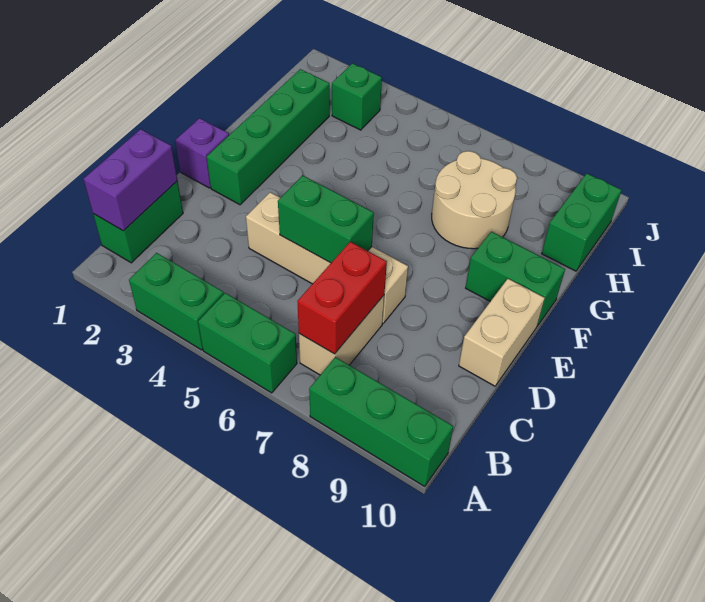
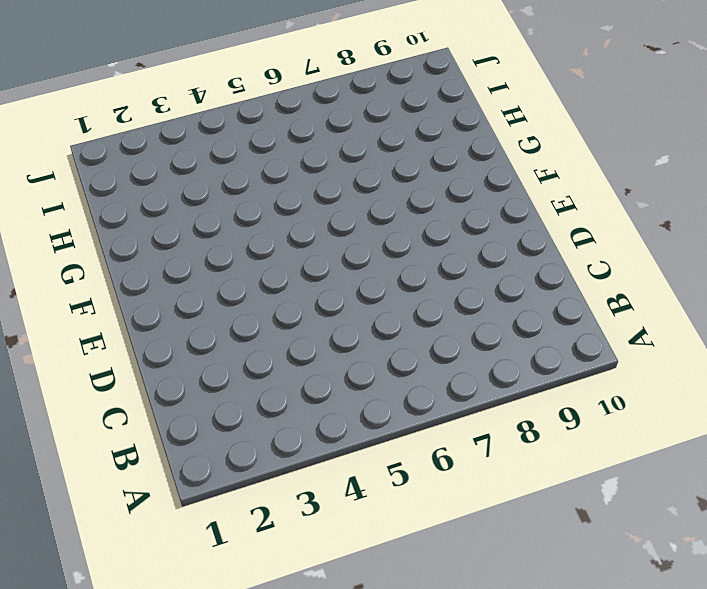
none -> green 1x2 brick [129,253,224,350]
none -> green 1x2 brick [198,293,297,393]
none -> green 1x3 brick [309,357,453,486]

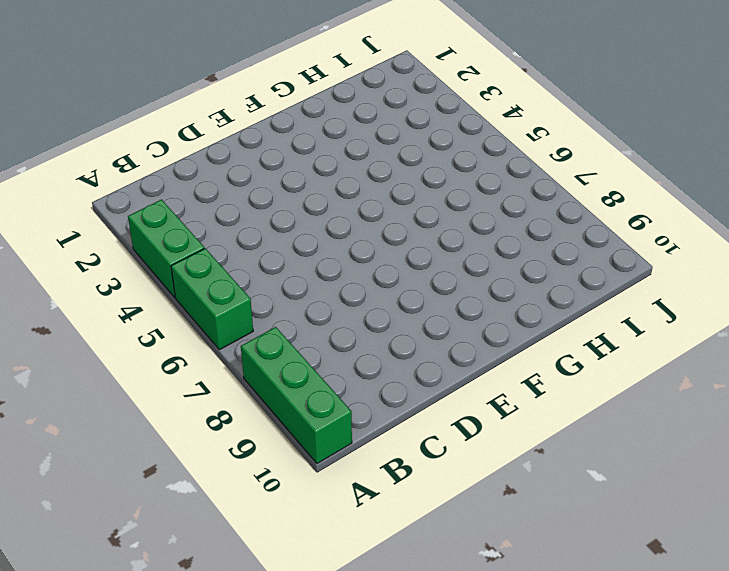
none -> green 1x2 brick [93,181,183,263]
none -> tan 1x2 brick [299,296,384,375]
none -> tan 1x4 brick [246,192,408,323]

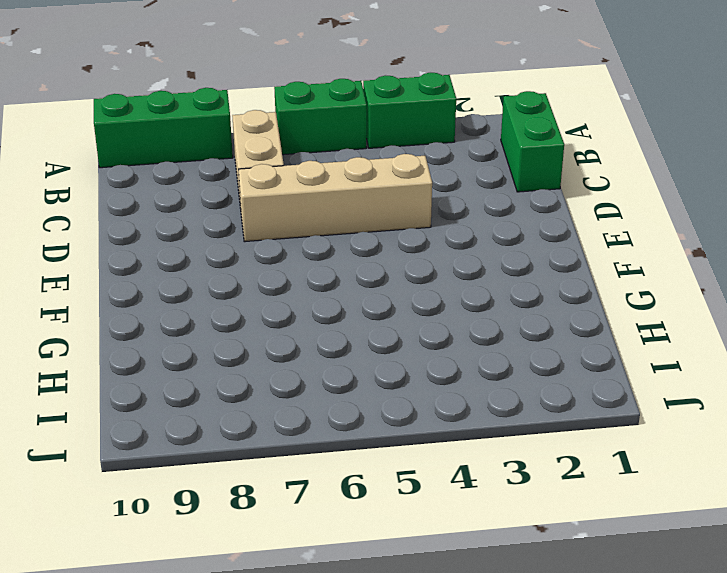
none -> tan 1x2 brick [459,279,545,386]
none -> purple 1x1 brick [175,118,229,188]
none -> green 1x4 brick [207,69,329,205]

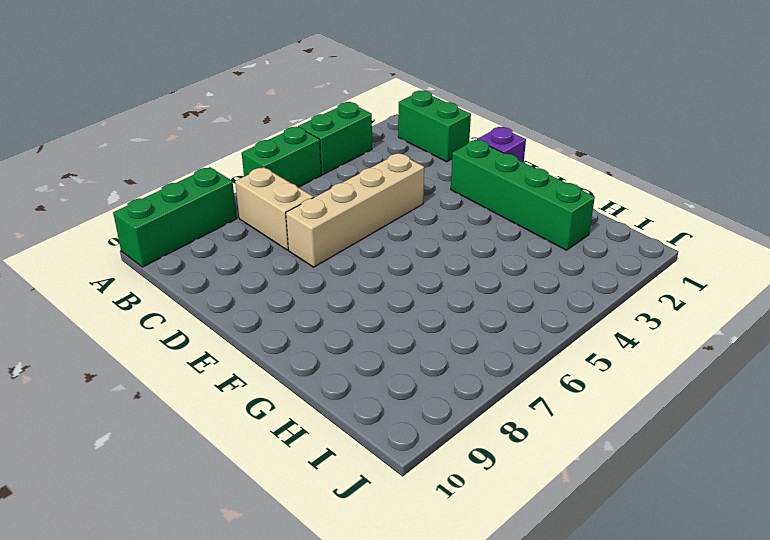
none -> tan 1x2 brick [459,279,545,386]
none -> green 1x2 brick [466,232,565,326]
none -> tan 2x2 round brick [432,151,517,249]

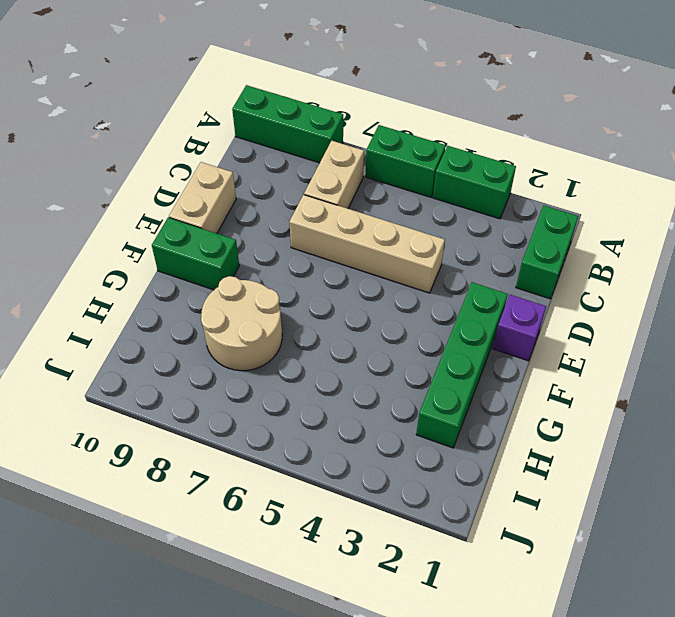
none -> green 1x2 brick [542,174,622,271]
none -> green 1x1 brick [332,63,382,130]
none -> purple 1x2 brick [84,129,178,231]

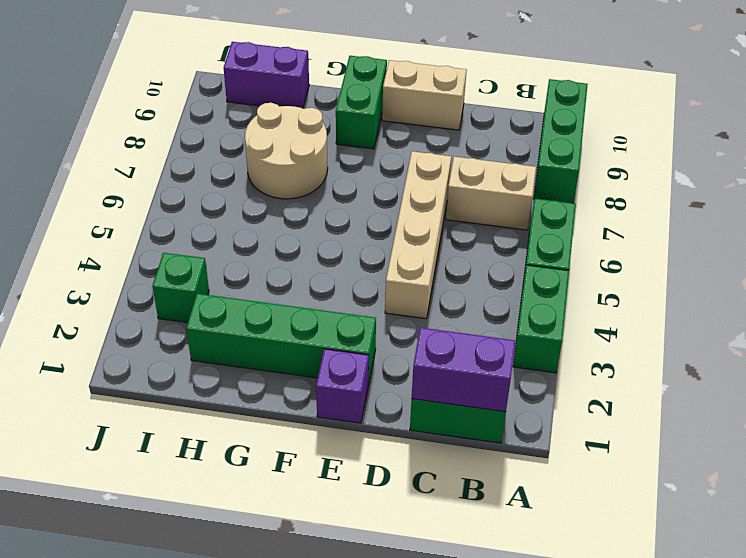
purple 1x2 brick [224,42,309,108] -> green 1x2 brick [542,174,622,271]
none -> red 1x2 brick [297,242,387,354]
none -> green 1x2 brick [278,175,374,263]

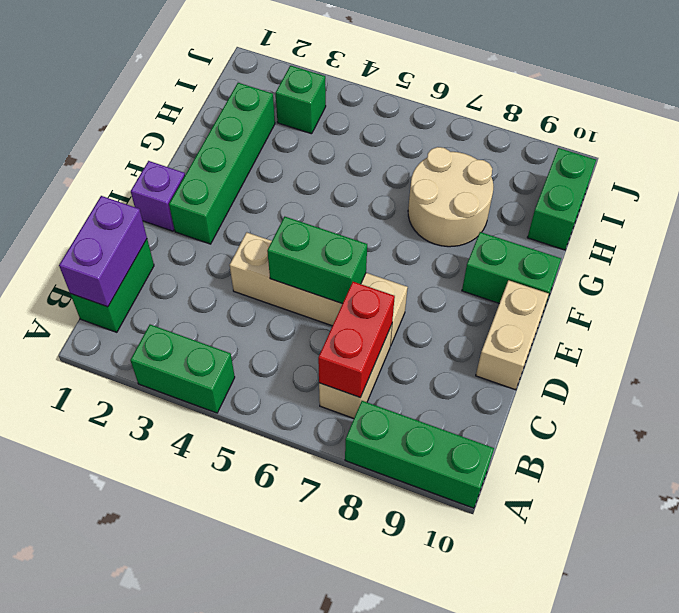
none -> green 1x2 brick [198,293,297,393]

